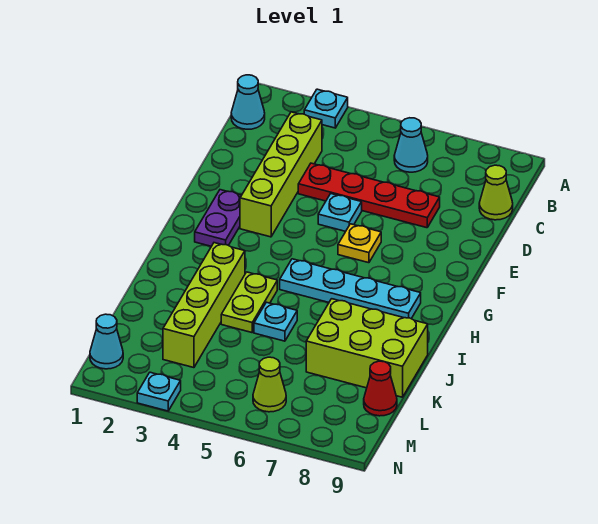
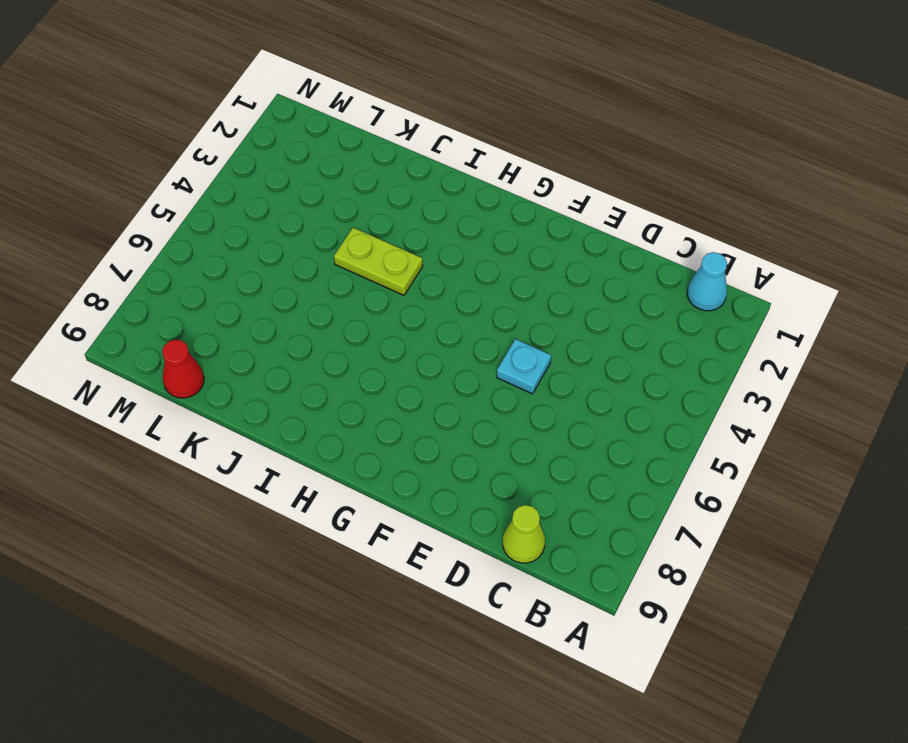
none -> cyan 1x1 plate [304,89,348,128]
none -> cyan 1x1 cone [394,118,428,172]
none -> lime 1x4 brick [240,112,322,237]

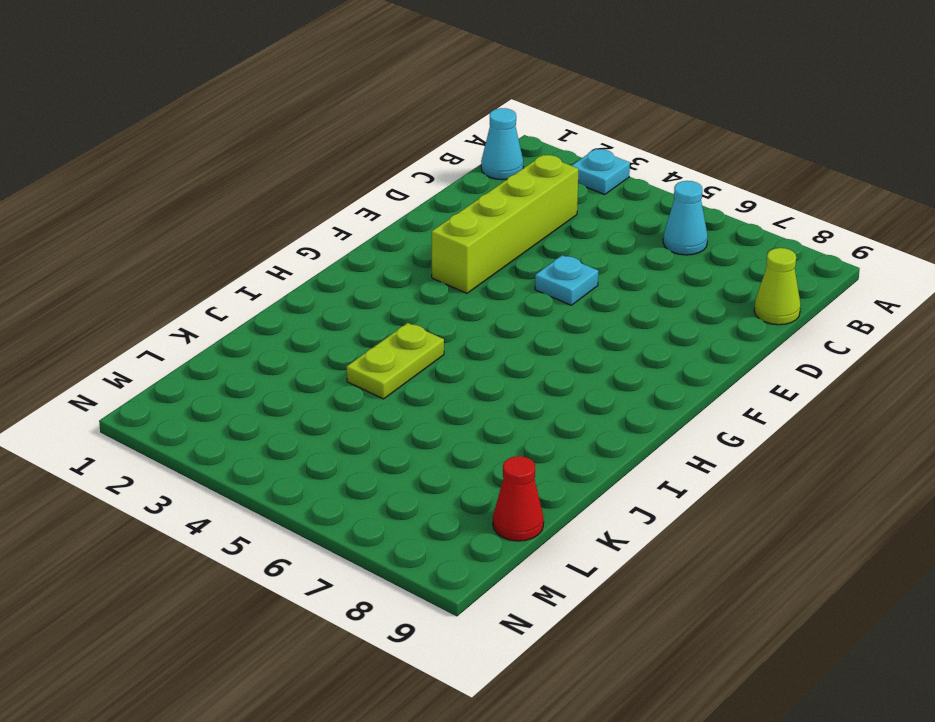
none -> red 1x4 plate [298,163,440,228]
none -> purple 1x2 plate [195,190,242,246]
none -> yellow 1x1 plate [338,224,381,263]

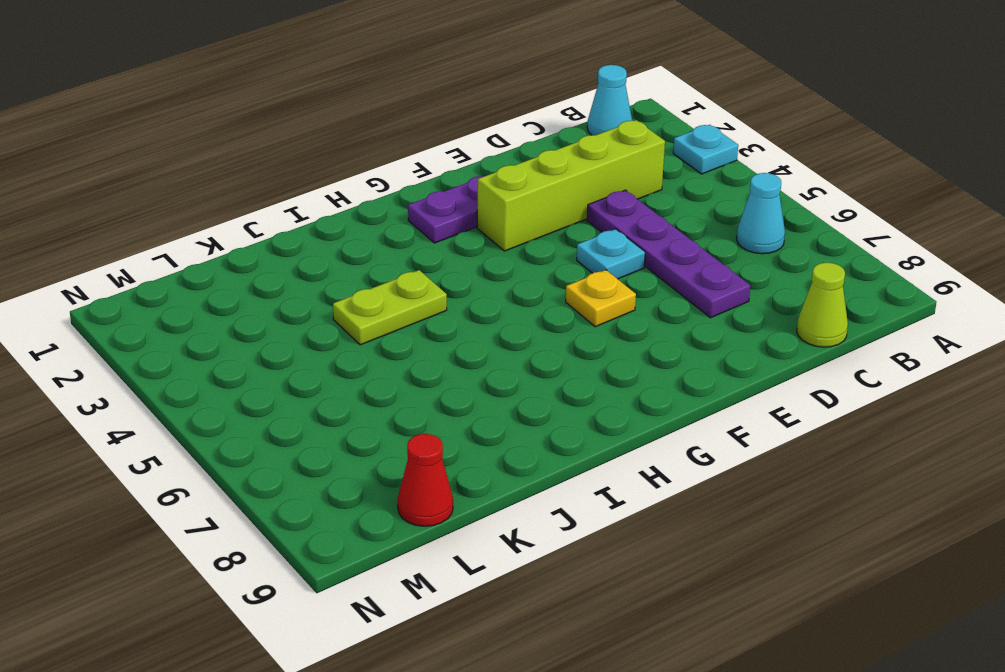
purple 1x4 plate [587,190,750,318] -> red 1x4 plate [298,163,440,228]
none -> cyan 1x4 plate [280,259,421,319]
none -> lime 1x4 brick [163,243,245,368]
none -> cyan 1x1 plate [254,302,297,341]

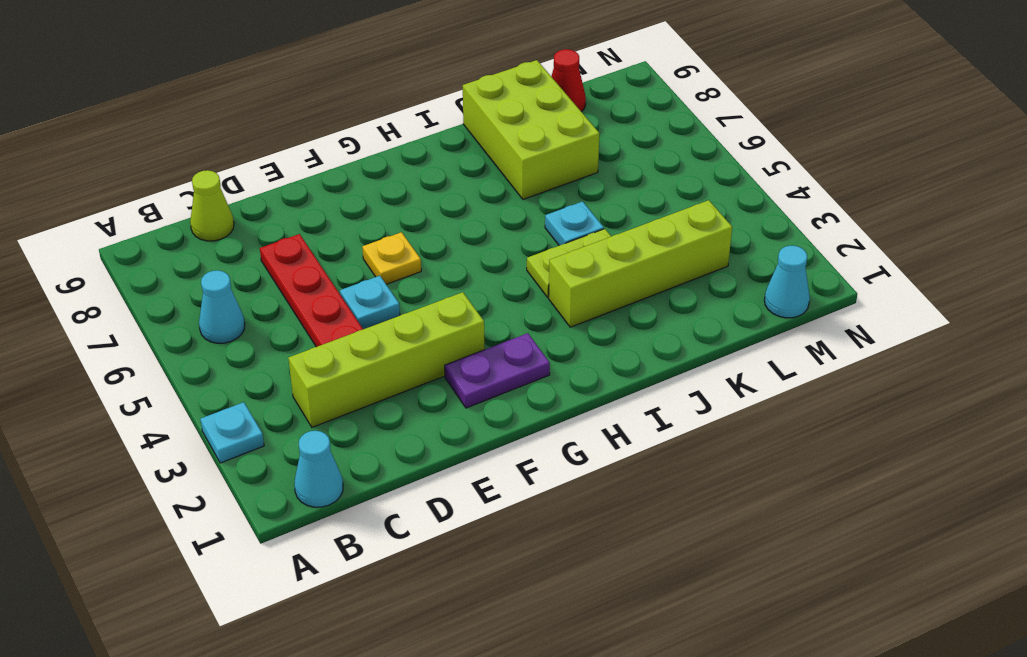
none -> cyan 1x4 plate [280,259,421,319]
none -> lime 1x1 cone [253,357,286,412]
none -> cyan 1x1 plate [137,372,181,411]

